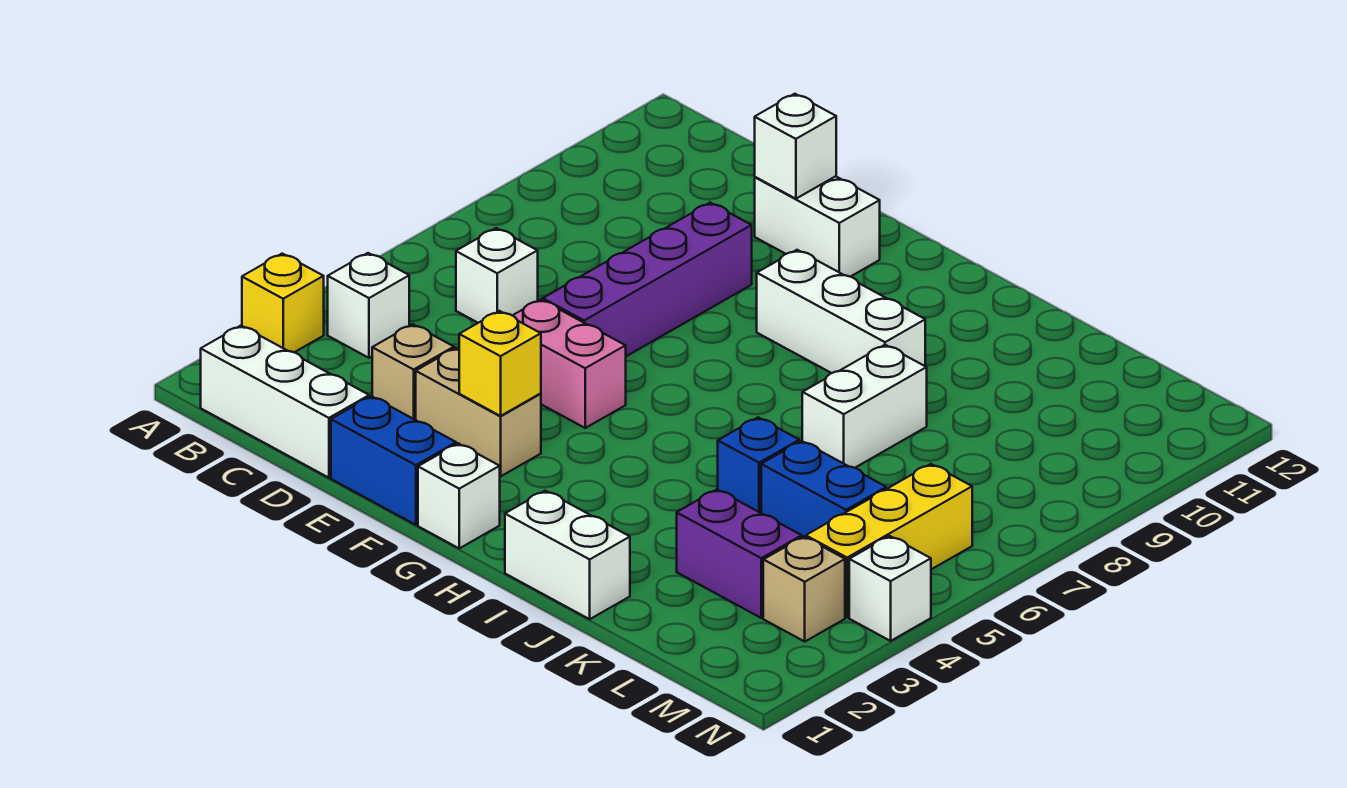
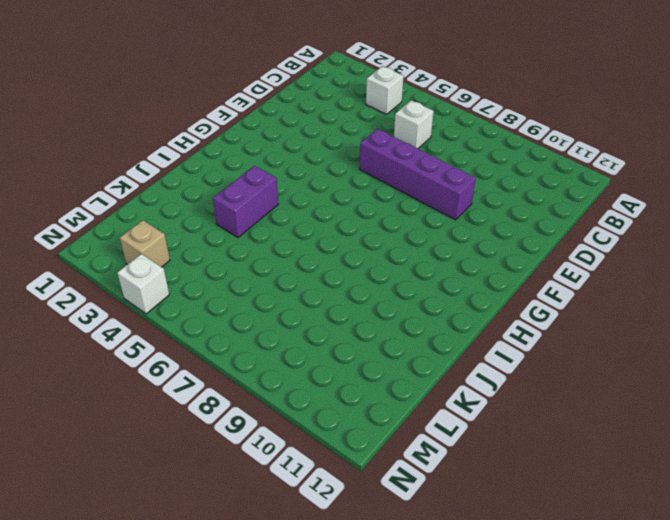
purple 1x2 brick [213,166,278,238] -> purple 1x2 brick moved to [677,489,802,618]
none -> yellow 1x1 brick [242,254,324,352]
none -> white 1x3 brick [201,326,369,478]
none -> tan 1x1 brick [372,324,454,420]

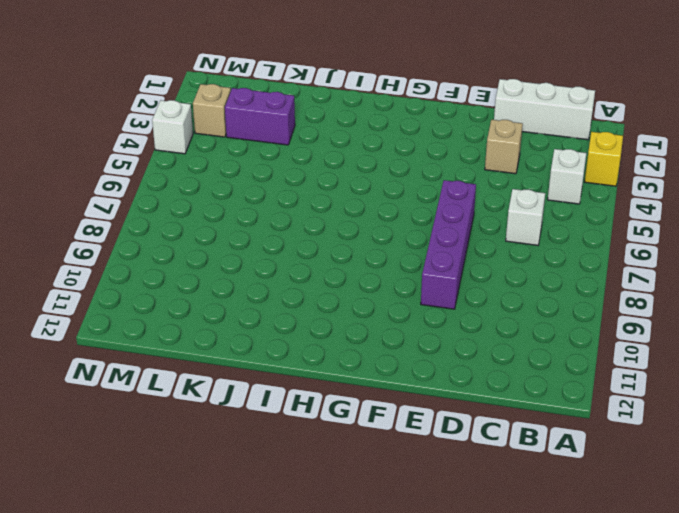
none -> blue 1x2 brick [331,396,456,525]
none -> tan 1x2 brick [416,348,541,476]
none -> pink 1x2 brick [513,299,626,428]

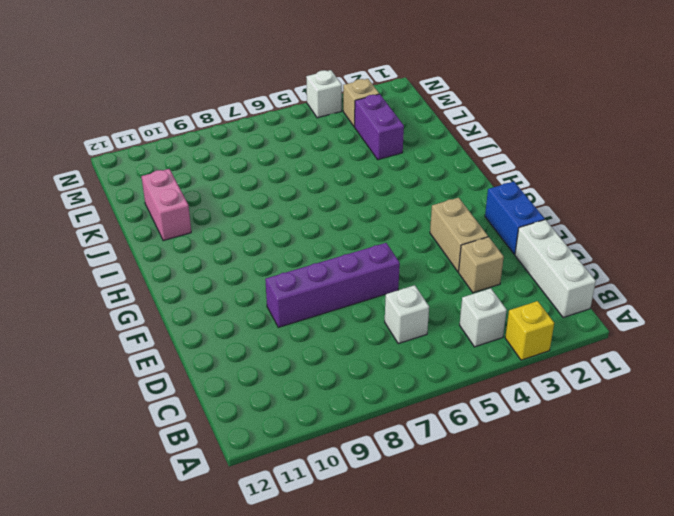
pink 1x2 brick [141,169,191,241] -> pink 1x2 brick moved to [513,299,626,428]
none -> white 1x2 brick [755,176,880,277]
none -> white 1x1 brick [418,443,500,548]
none -> white 1x3 brick [757,250,925,373]

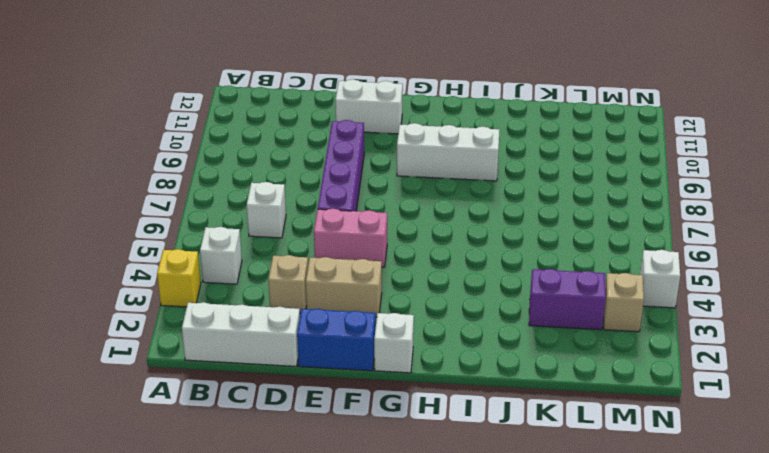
none -> white 1x2 brick [505,491,630,619]
none -> blue 1x1 brick [718,417,799,513]
none -> white 1x2 brick [802,345,927,468]

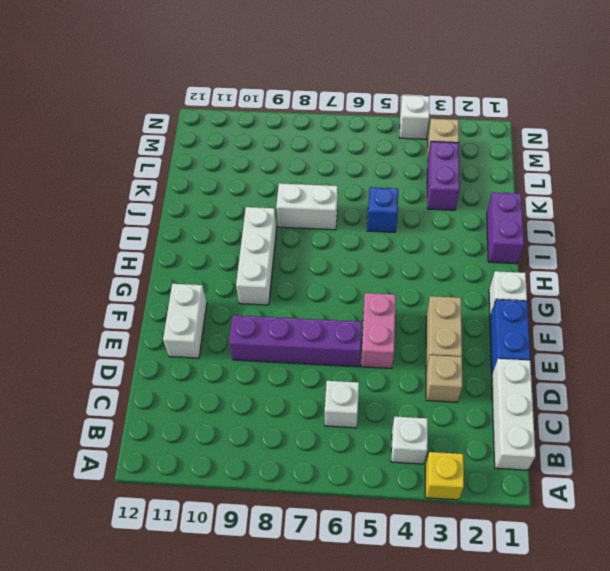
purple 1x2 brick [487,192,524,264] -> white 1x2 brick [505,491,630,619]
none -> blue 1x2 brick [761,441,886,537]
none -> yellow 1x3 brick [806,464,972,617]
none -> white 1x1 brick [755,94,836,199]

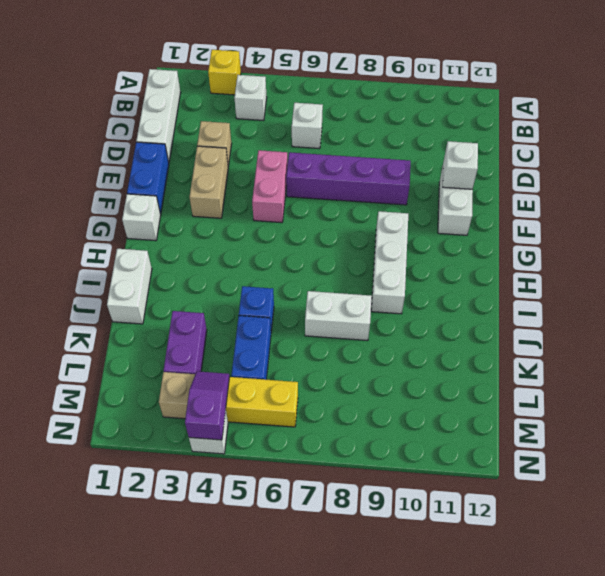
purple 1x2 slope [185,371,230,440] -> none
none -> yellow 1x1 brick [459,311,541,416]

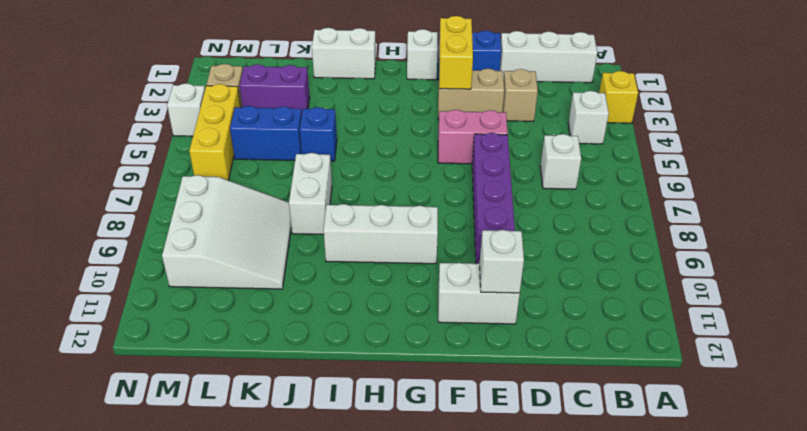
yellow 1x2 brick [439,16,473,89] -> yellow 1x1 brick [459,311,541,416]
white 3x3 slope [162,175,291,289] -> none

